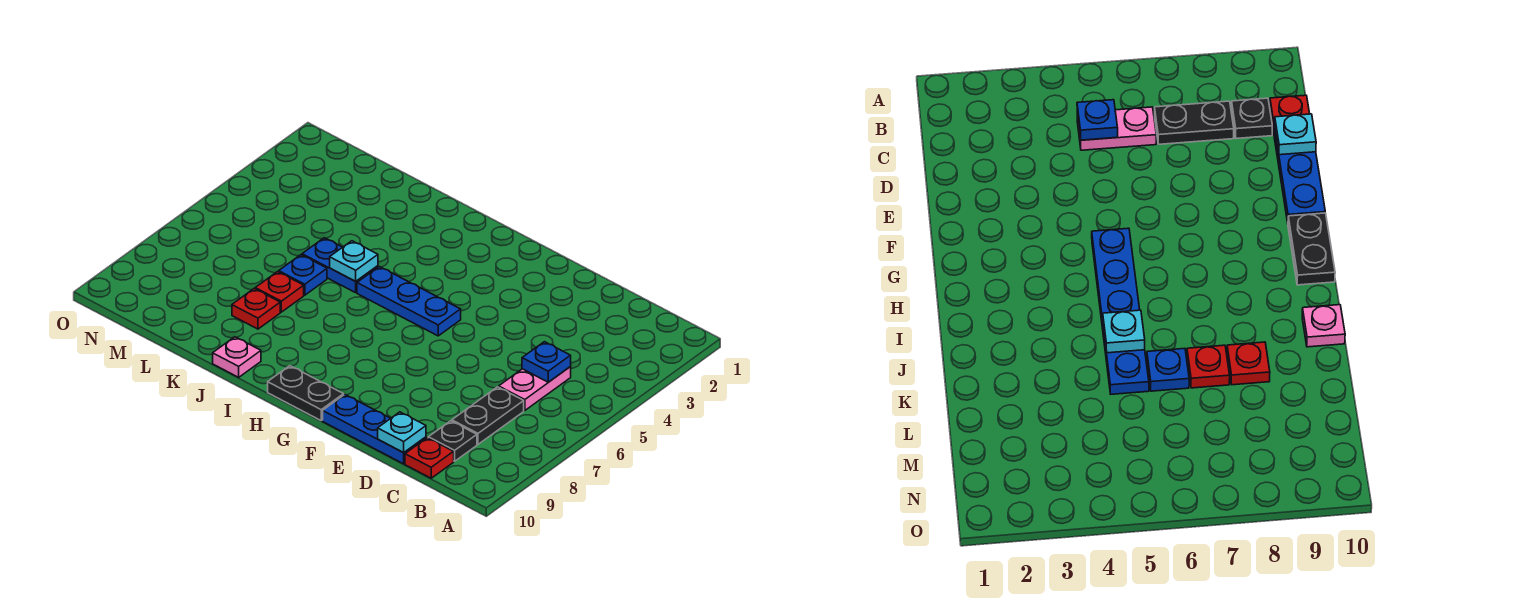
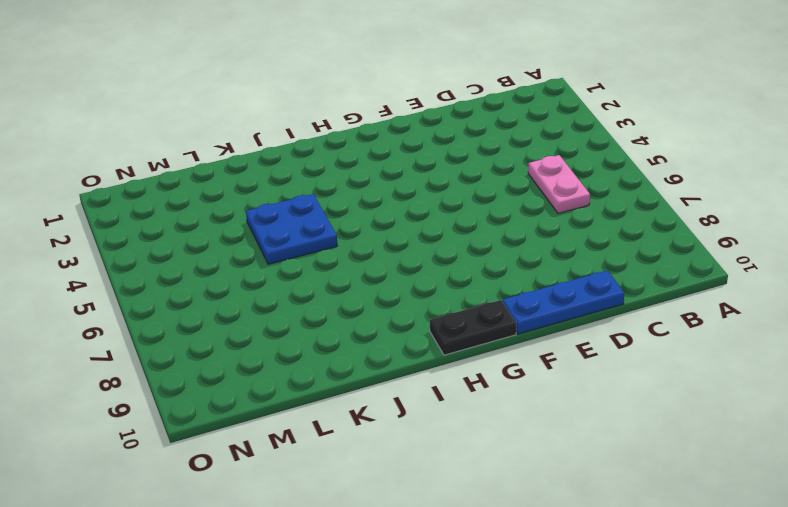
blue 2x2 plate [246,194,337,264] -> blue 1x2 plate [302,238,378,293]
none -> black 1x2 plate [452,387,524,444]
none -> black 1x1 plate [428,421,477,461]
none -> red 1x1 plate [405,438,454,478]

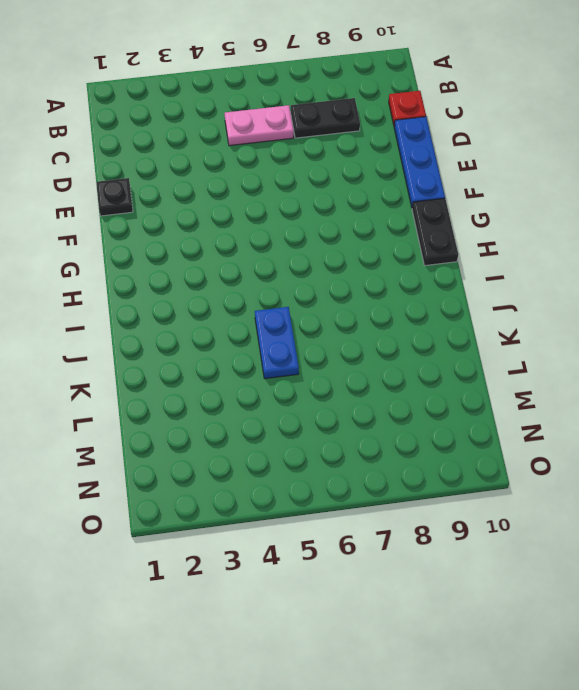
black 1x1 plate [96,178,133,216] -> black 1x1 plate moved to [428,421,477,461]
none -> blue 1x3 plate [357,267,461,336]
none -> pink 1x1 plate [213,337,261,377]
none -> blue 1x1 plate [279,255,327,295]

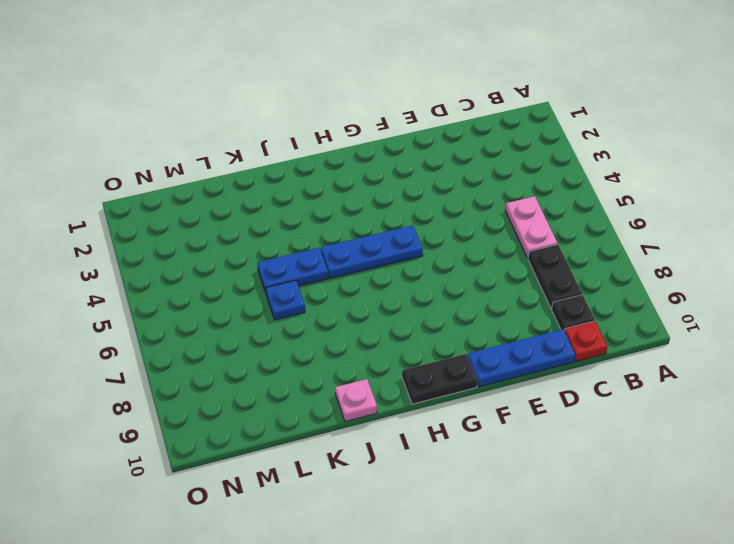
none -> red 1x1 plate [255,272,304,312]
none -> red 1x1 plate [232,289,280,329]
none -> blue 1x1 plate [522,342,571,382]

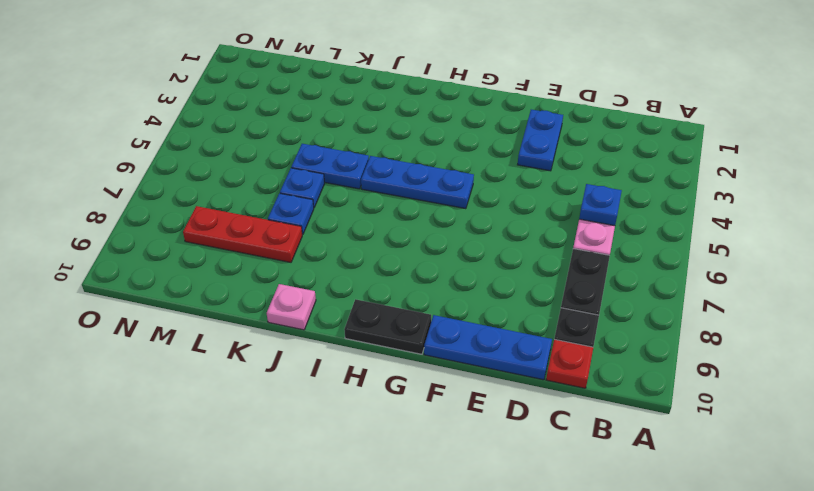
blue 1x2 plate [518,110,563,171] -> none
blue 1x1 plate [268,193,314,235] -> red 1x1 plate [255,272,304,312]
red 1x3 plate [183,206,302,262] -> red 1x1 plate [232,289,280,329]
none -> cyan 1x1 plate [378,412,426,453]
none -> cyan 1x1 plate [330,241,378,281]

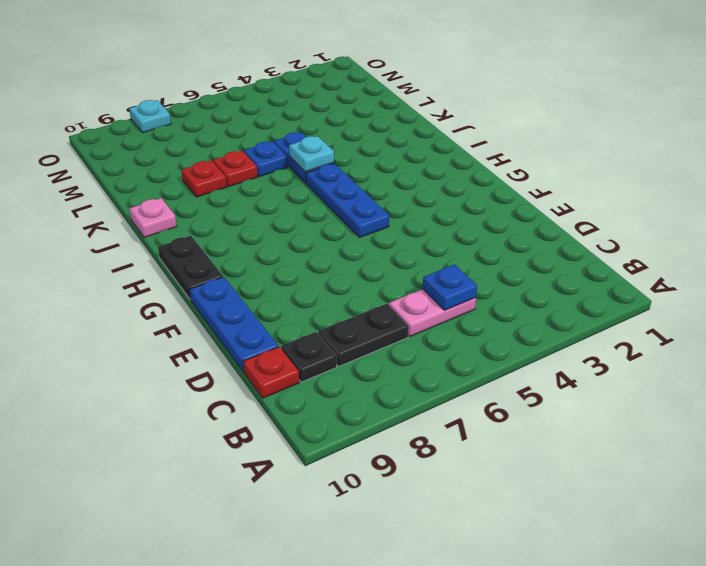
cyan 1x1 plate [129,100,171,133] -> cyan 1x1 plate moved to [378,412,426,453]

